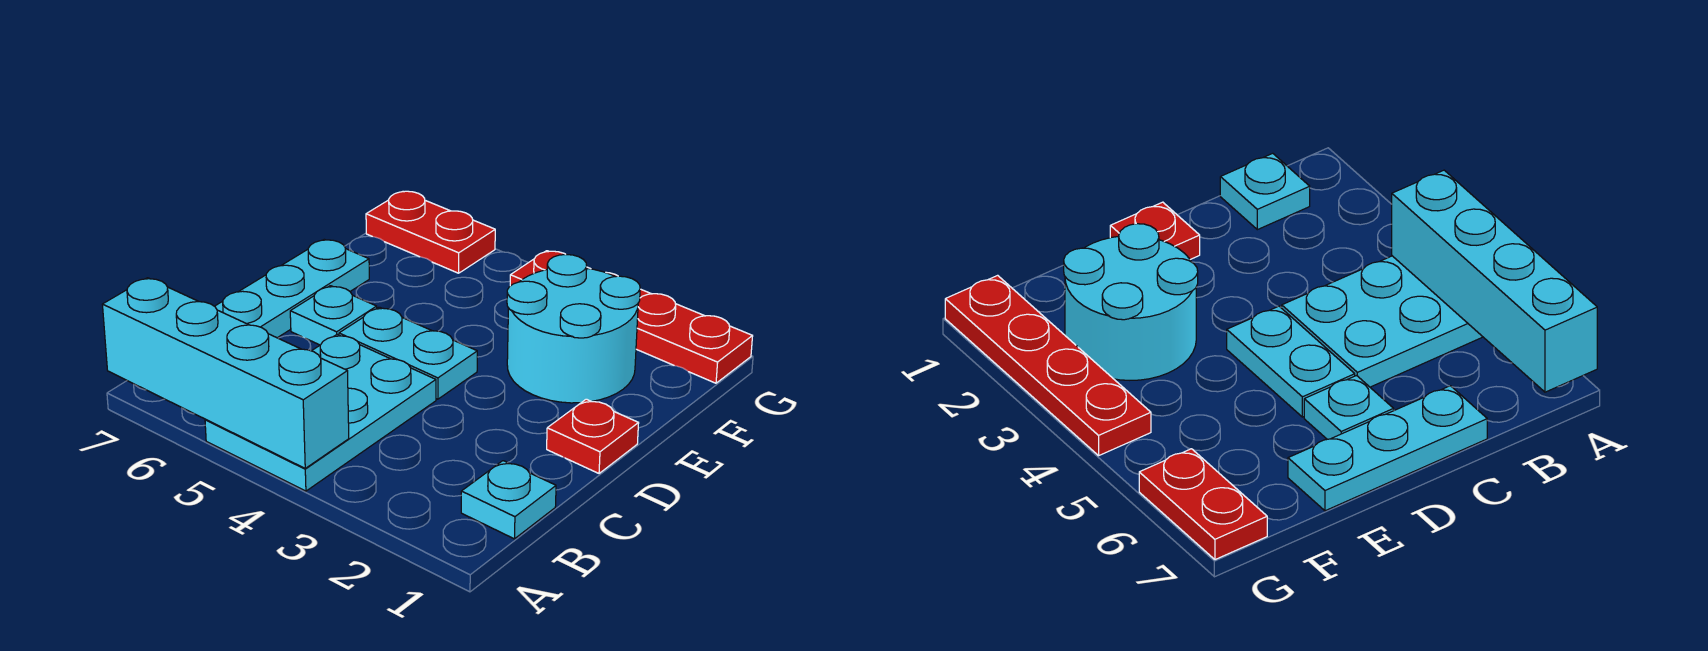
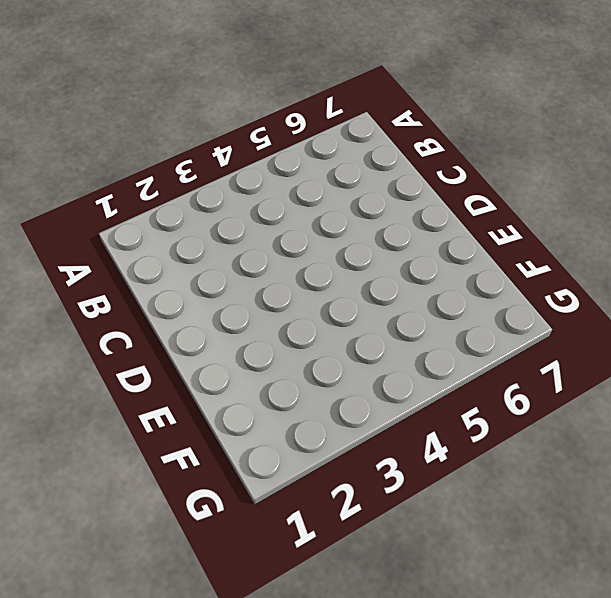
none -> cyan 2x3 plate [205,335,436,491]
none -> cyan 1x1 plate [461,461,556,539]

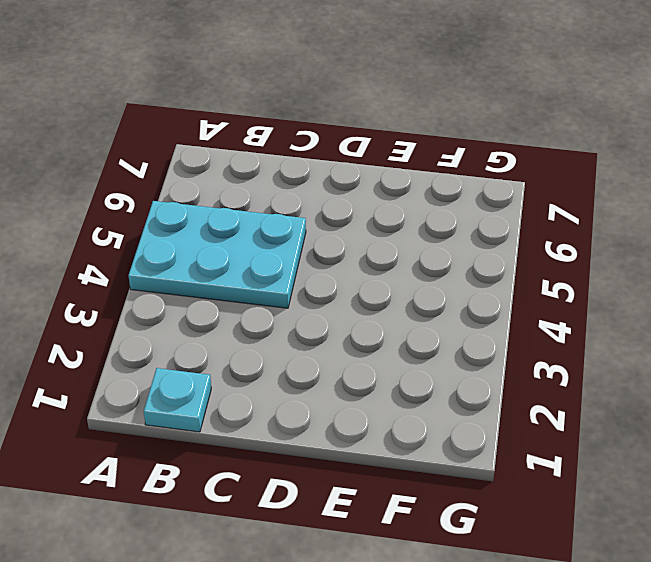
none -> cyan 1x3 plate [215,239,369,338]
none -> red 1x1 plate [547,399,639,473]

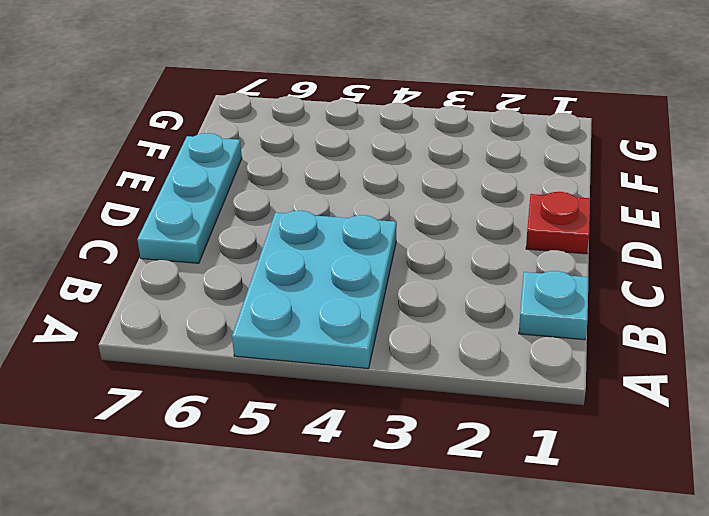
none -> cyan 1x2 plate [339,307,477,399]
none -> cyan 1x1 plate [290,286,377,345]

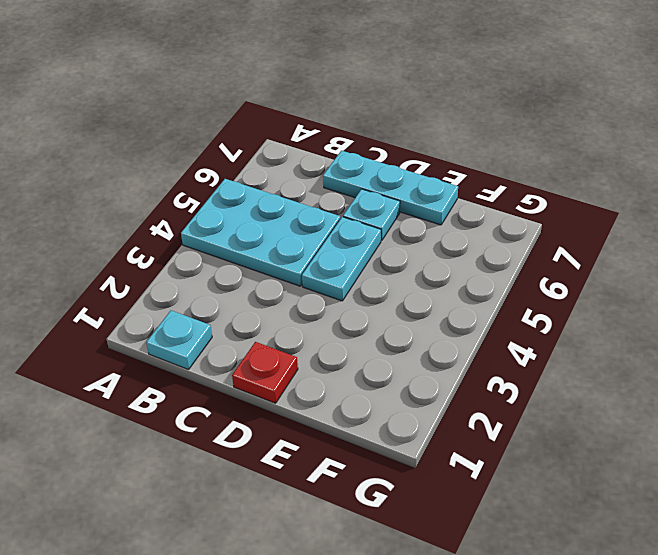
none -> cyan 2x2 round brick [507,254,640,403]
none -> red 1x4 plate [510,251,753,383]

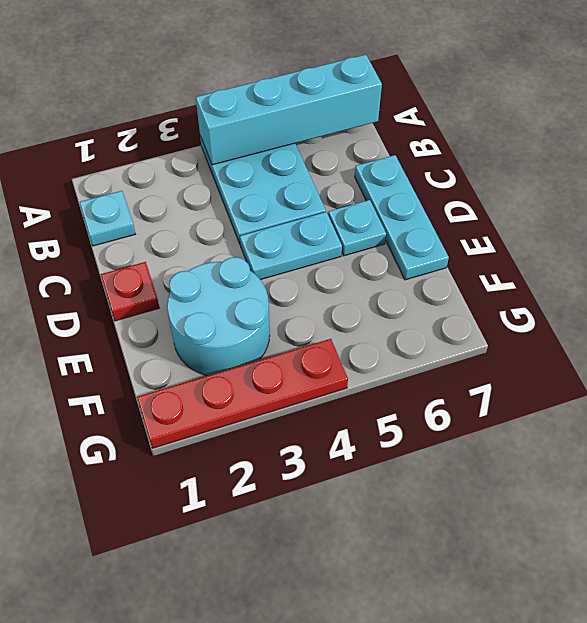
none -> red 1x2 plate [366,191,495,273]

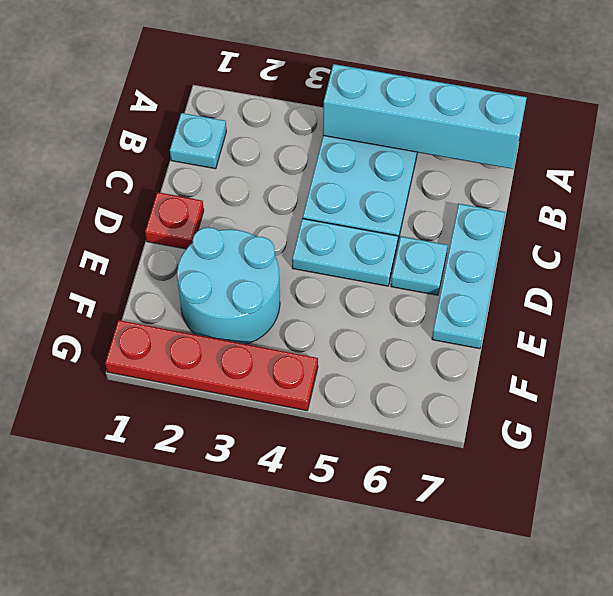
none -> red 1x2 plate [366,191,495,273]

